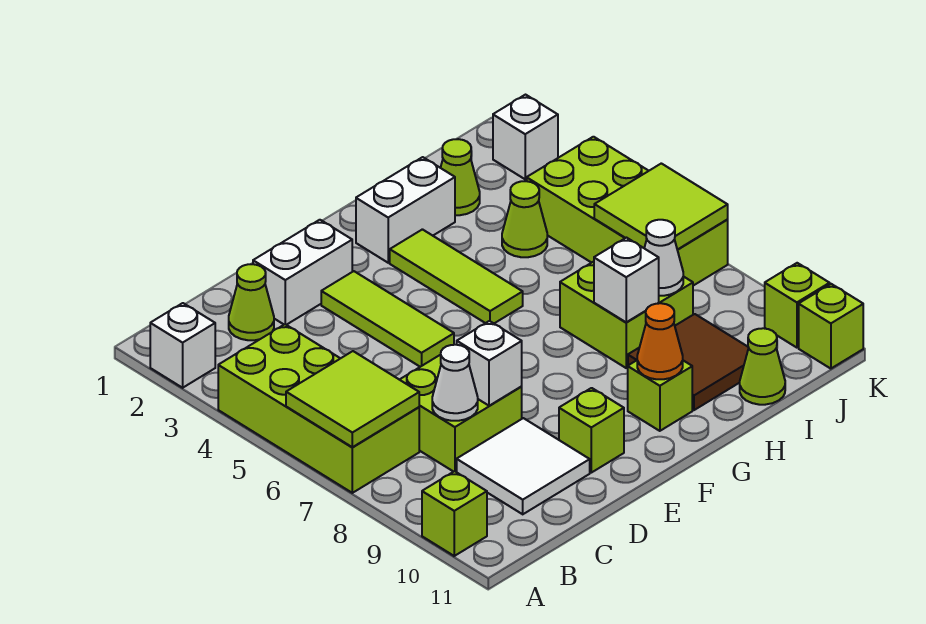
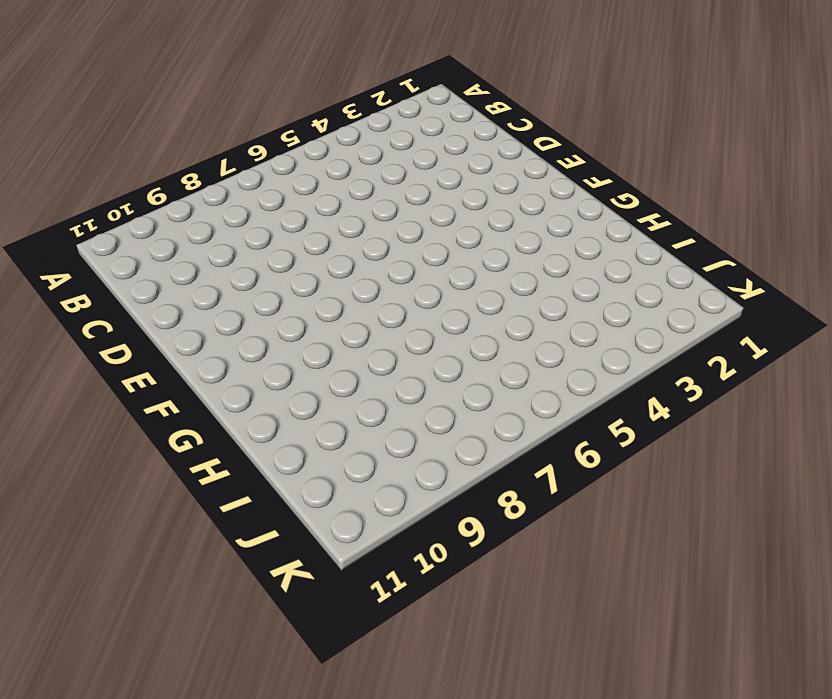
none -> white 1x1 brick [150,303,215,388]
none -> lime 2x4 brick [218,324,419,493]
none -> lime 1x1 brick [422,471,487,556]

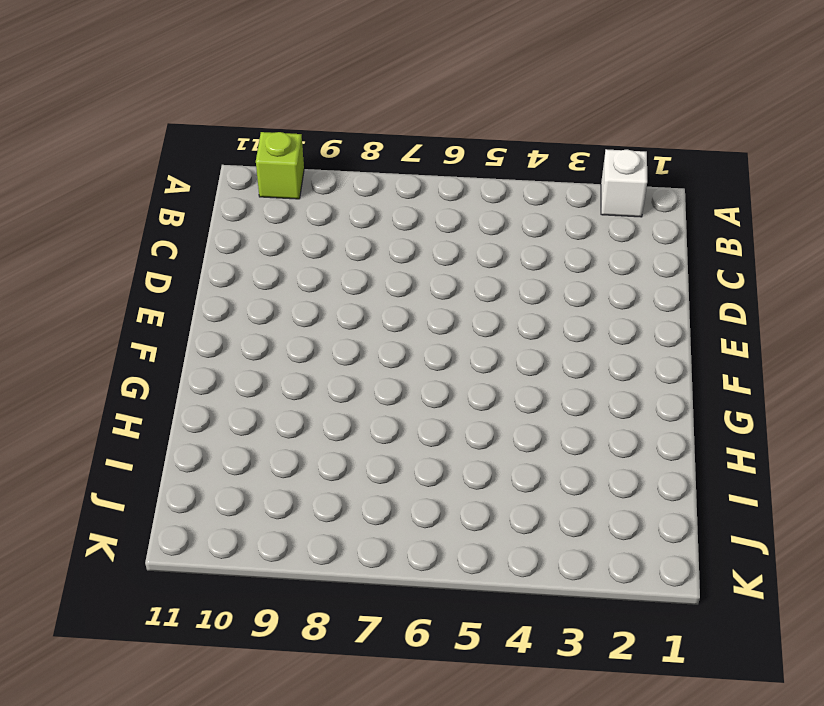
none -> lime 2x4 brick [218,324,419,493]
none -> lime 1x1 cone [229,264,274,340]
none -> lime 2x2 brick [400,355,522,472]

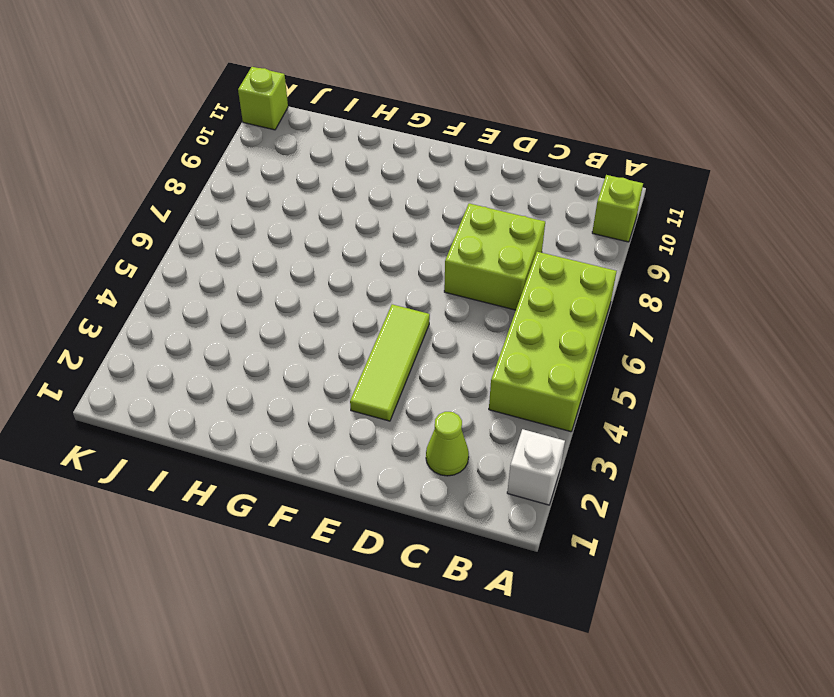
none -> white 2x2 tile [457,418,590,514]
none -> white 1x2 brick [253,220,352,325]
none -> lime 1x1 brick [559,388,624,473]

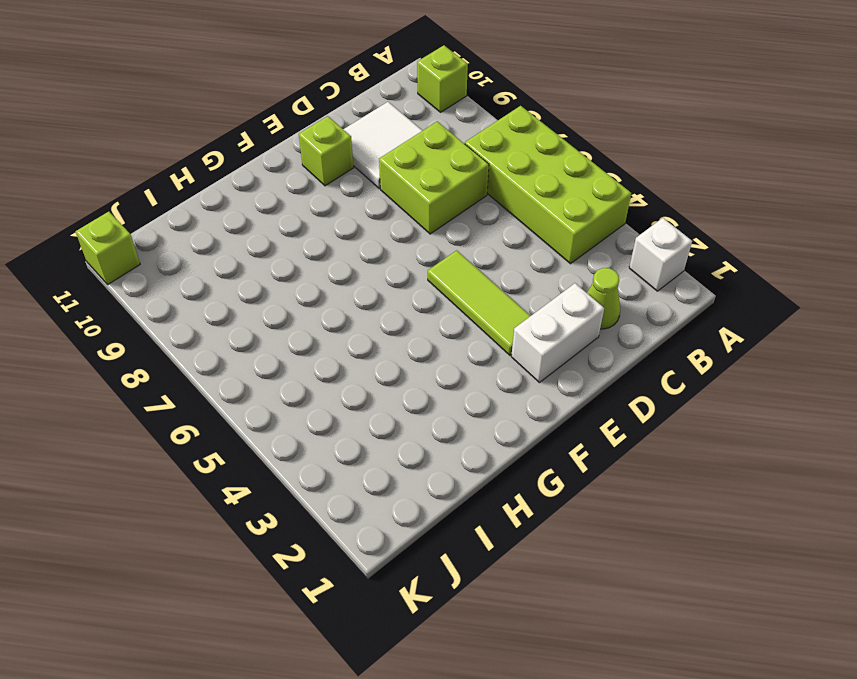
none -> white 1x2 brick [356,157,455,263]
none -> lime 1x3 tile [390,229,523,323]
none -> lime 1x1 brick [628,360,692,431]

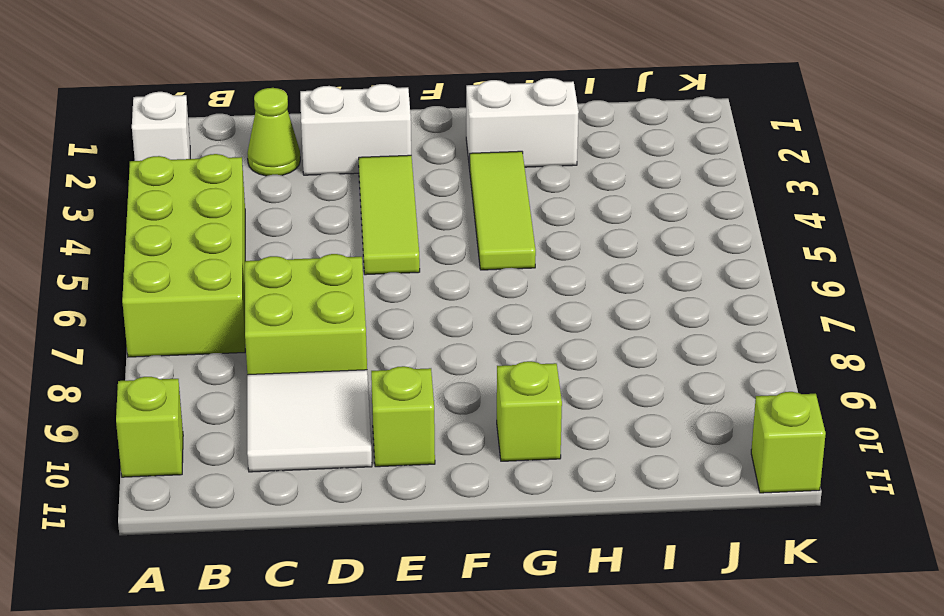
none -> lime 2x2 brick [560,262,693,368]
none -> brown 2x2 tile [628,314,749,410]
none -> lime 1x1 cone [441,139,480,215]

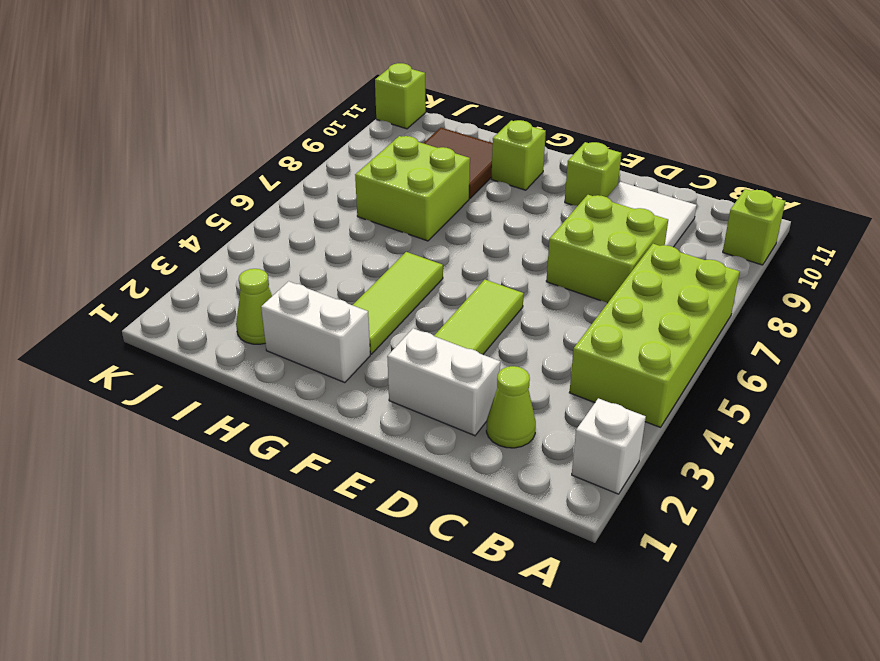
none -> lime 1x1 cone [502,181,547,257]
none -> lime 1x1 cone [740,328,785,405]
none -> lime 2x4 brick [527,137,728,286]

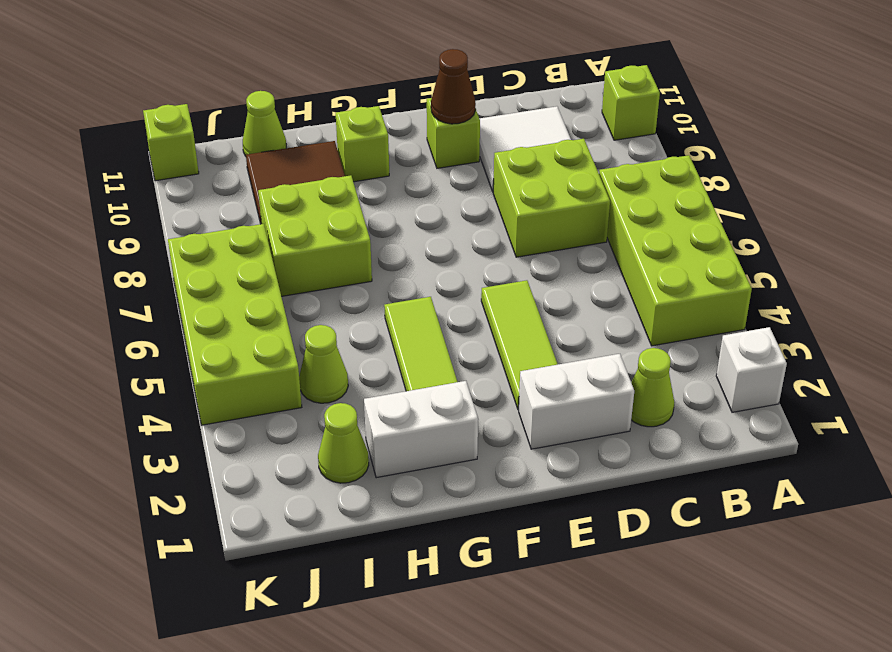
brown 1x1 cone [431,49,476,124] -> none
none -> white 1x1 brick [493,95,558,179]
none -> lime 1x1 brick [765,263,830,348]
none -> lime 2x2 tile [286,351,419,447]

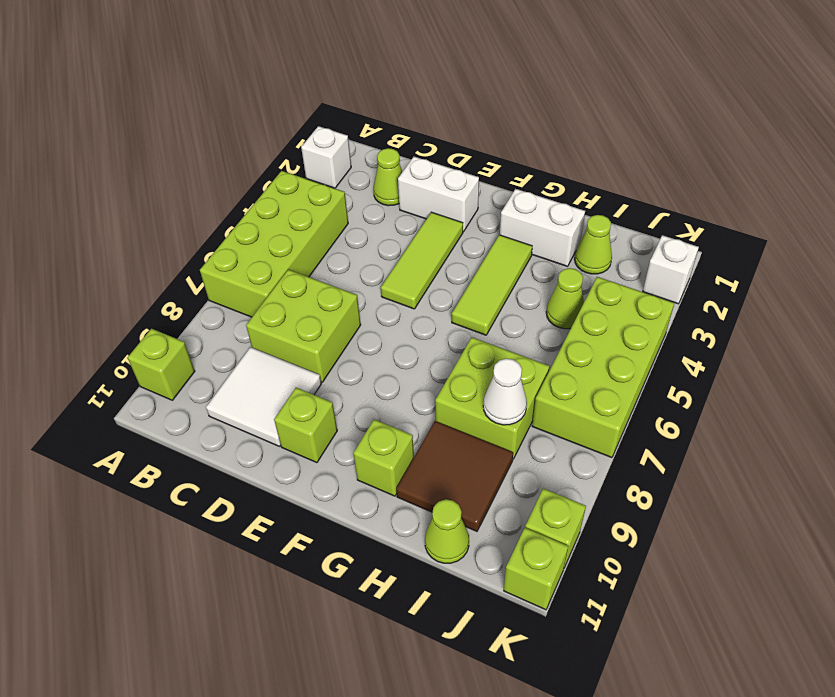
none -> lime 2x2 tile [286,351,419,447]
none -> white 1x1 cone [432,345,478,421]
none -> white 1x1 brick [457,321,522,406]

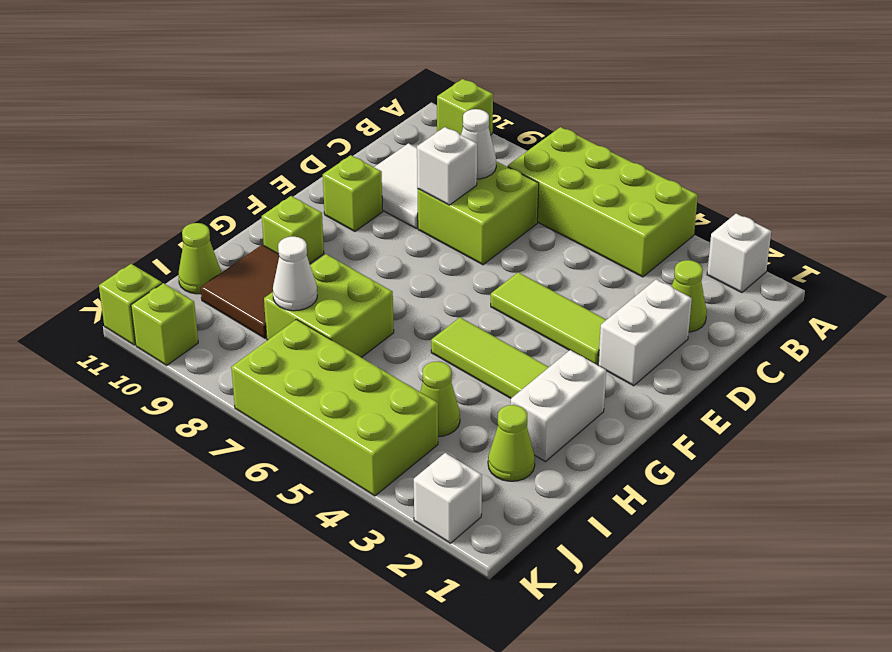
none -> lime 2x2 tile [286,351,419,447]
none -> orange 1x1 cone [637,303,683,379]
none -> white 1x1 brick [594,238,659,322]

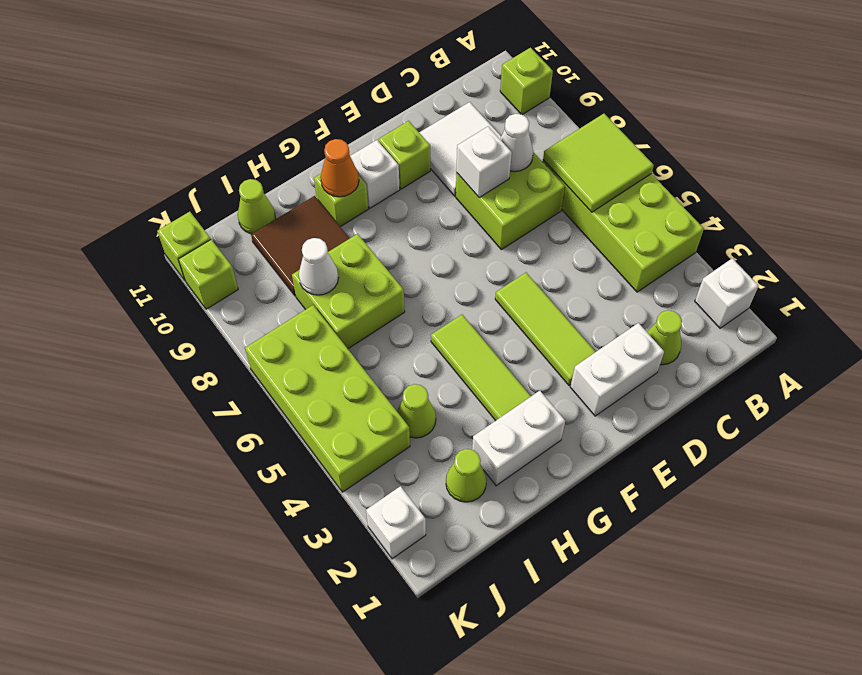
white 1x1 brick [350,140,400,208] -> white 1x1 brick moved to [594,238,659,322]
none -> lime 2x2 tile [594,163,728,250]

